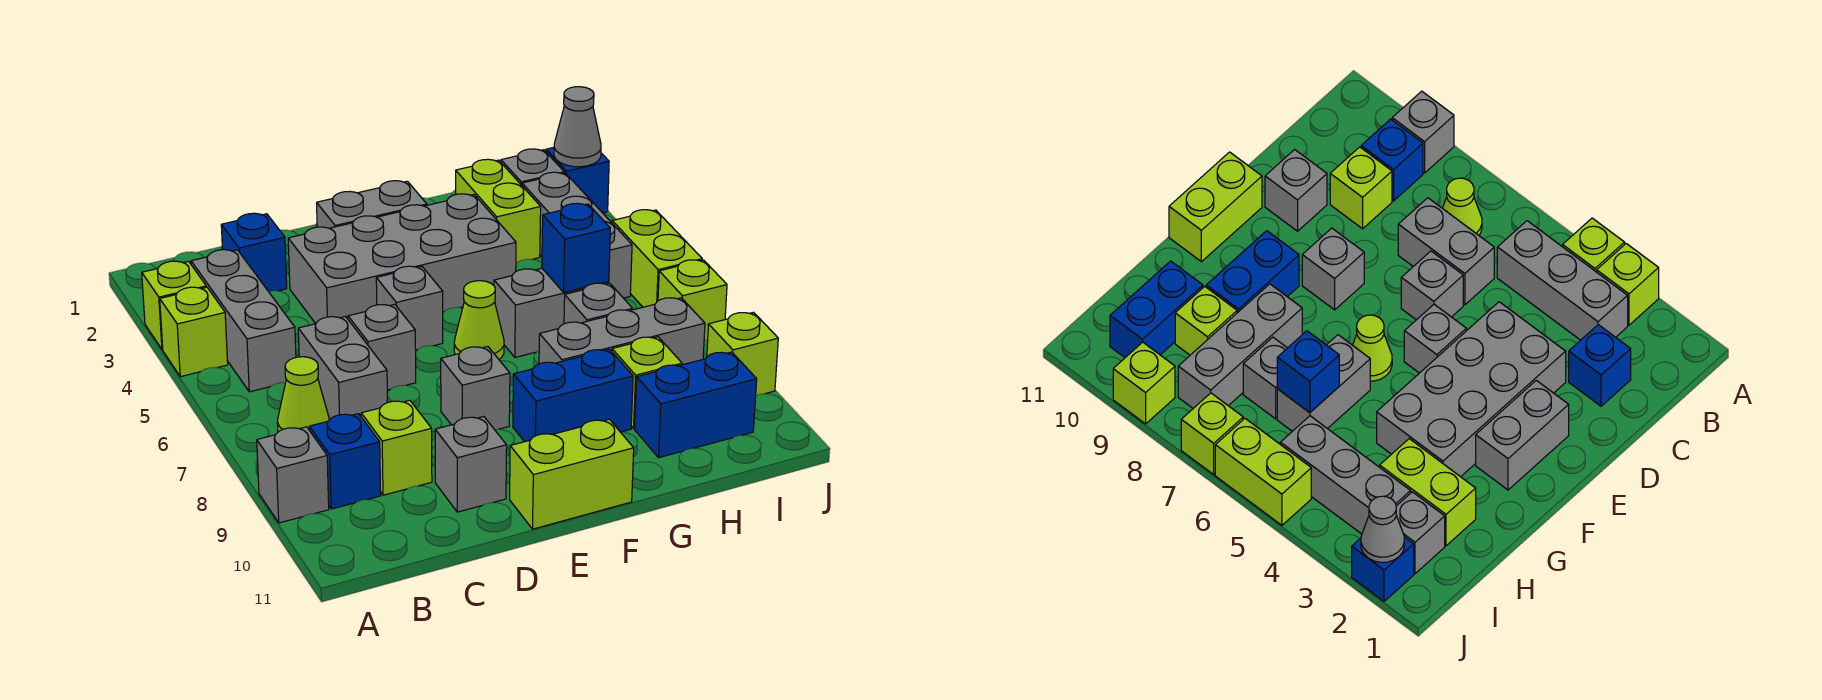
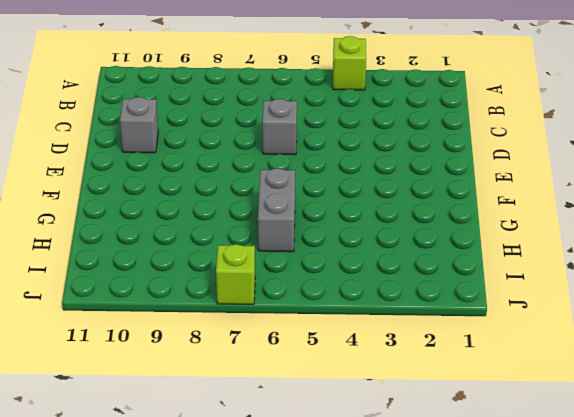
none -> lime 1x1 brick [142,261,206,349]
none -> grey 1x1 brick [257,427,329,523]
none -> grey 1x3 brick [191,250,296,392]
none -> lime 1x1 cone [277,357,329,432]

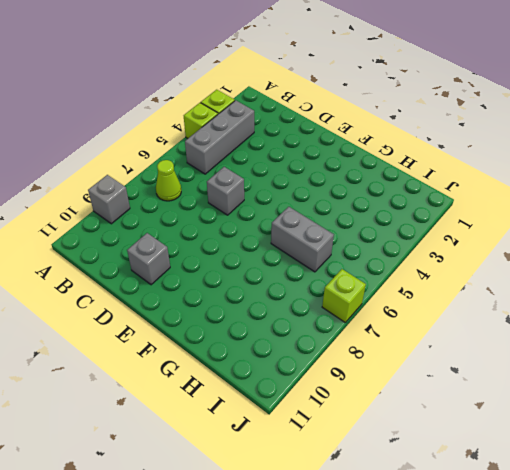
none -> blue 1x1 brick [309,414,381,509]
none -> blue 1x1 brick [221,213,287,291]
none -> grey 1x2 brick [298,317,388,420]
none -> lime 1x1 brick [361,400,432,495]

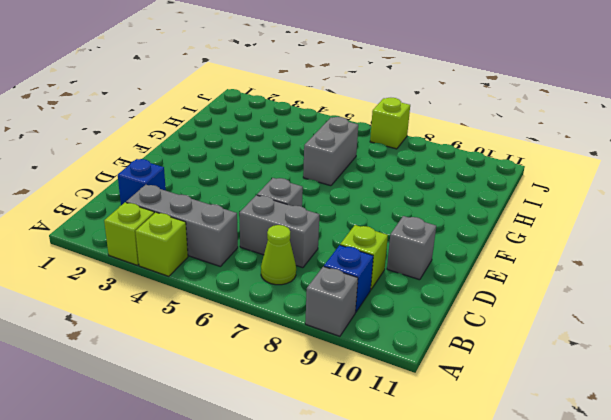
none -> grey 2x4 brick [288,194,516,324]
none -> grey 1x2 brick [317,181,427,228]
none -> grey 1x1 brick [376,266,443,350]
none -> grey 1x1 brick [441,347,510,430]

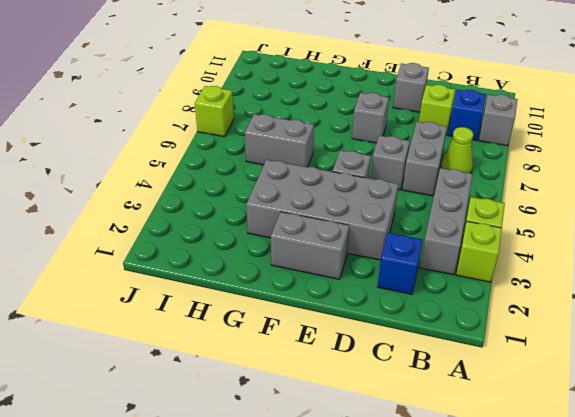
none -> lime 1x2 brick [510,419,634,529]
none -> lime 1x1 cone [454,281,504,359]
none -> blue 1x2 brick [513,349,633,442]
none -> grey 1x3 brick [539,298,705,365]

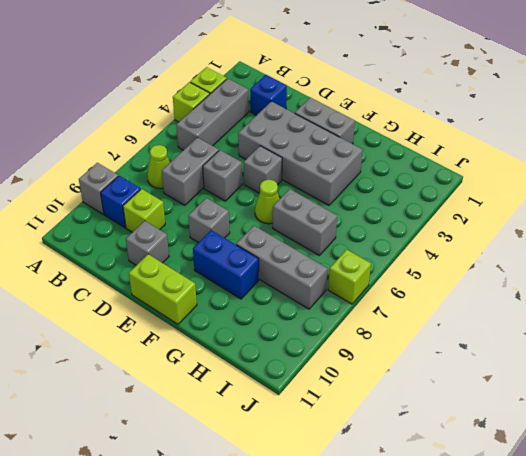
none -> lime 1x2 brick [456,159,541,263]
none -> grey 1x1 brick [564,283,633,324]
none -> lime 1x1 brick [612,337,682,428]
none -> blue 1x2 brick [635,352,757,458]

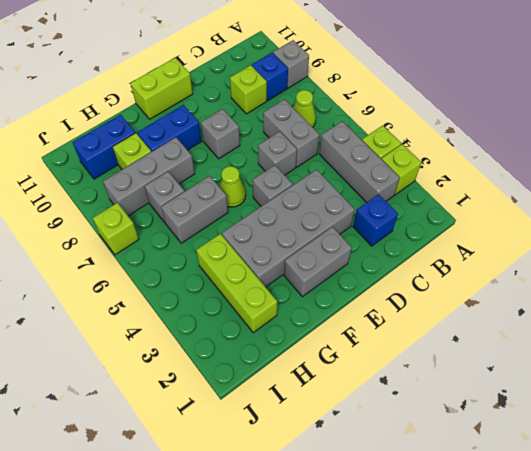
lime 1x3 brick [196,234,277,333] -> lime 1x2 brick [456,159,541,263]
none -> grey 1x1 brick [435,417,507,512]
none -> grey 1x1 brick [501,149,564,185]
none -> grey 1x3 brick [522,172,632,298]
none -> blue 1x1 brick [546,147,609,213]

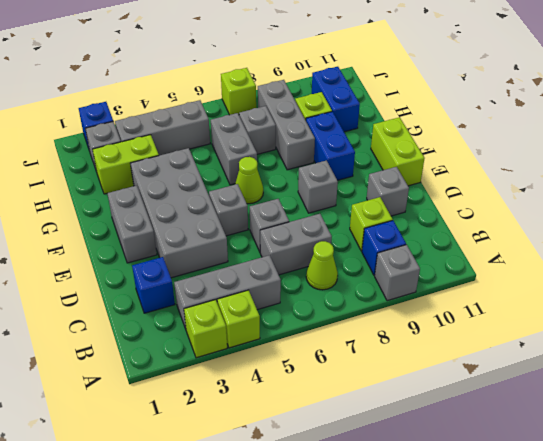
none -> lime 1x2 brick [612,210,702,307]
none -> lime 1x1 brick [707,312,778,395]
none -> blue 1x1 brick [542,203,610,292]
none -> grey 1x1 cone [554,87,601,167]

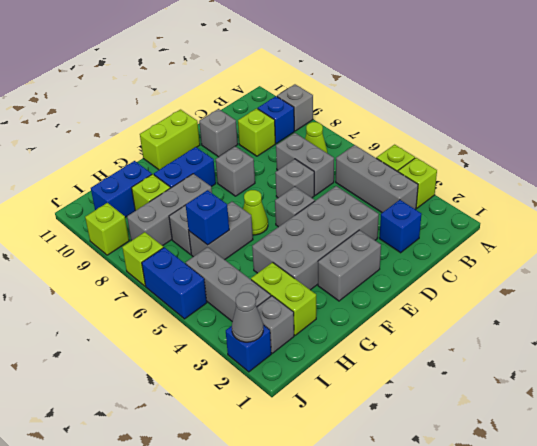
blue 1x2 brick [142,247,207,319] -> lime 1x2 brick [612,210,702,307]

